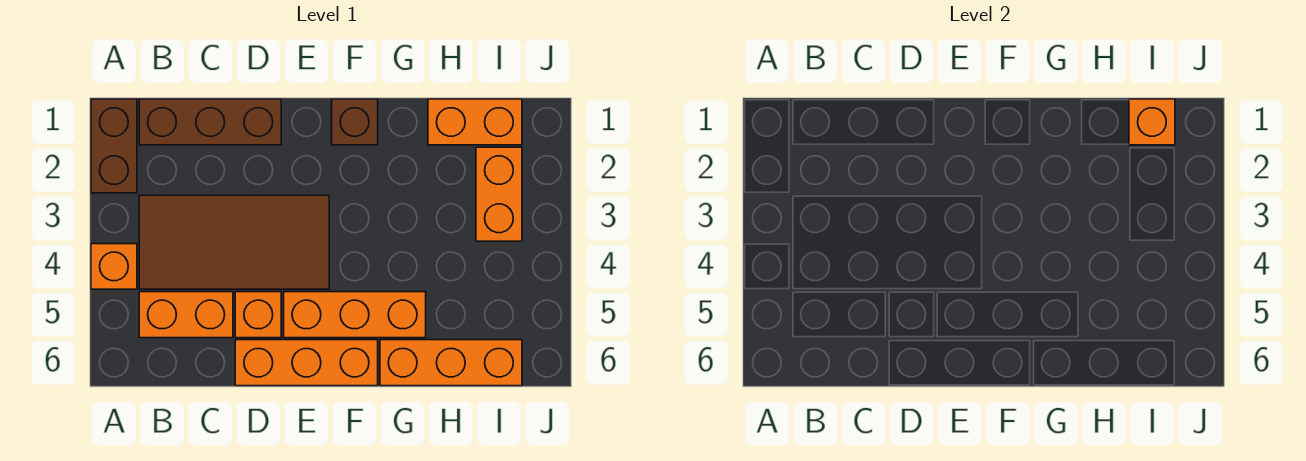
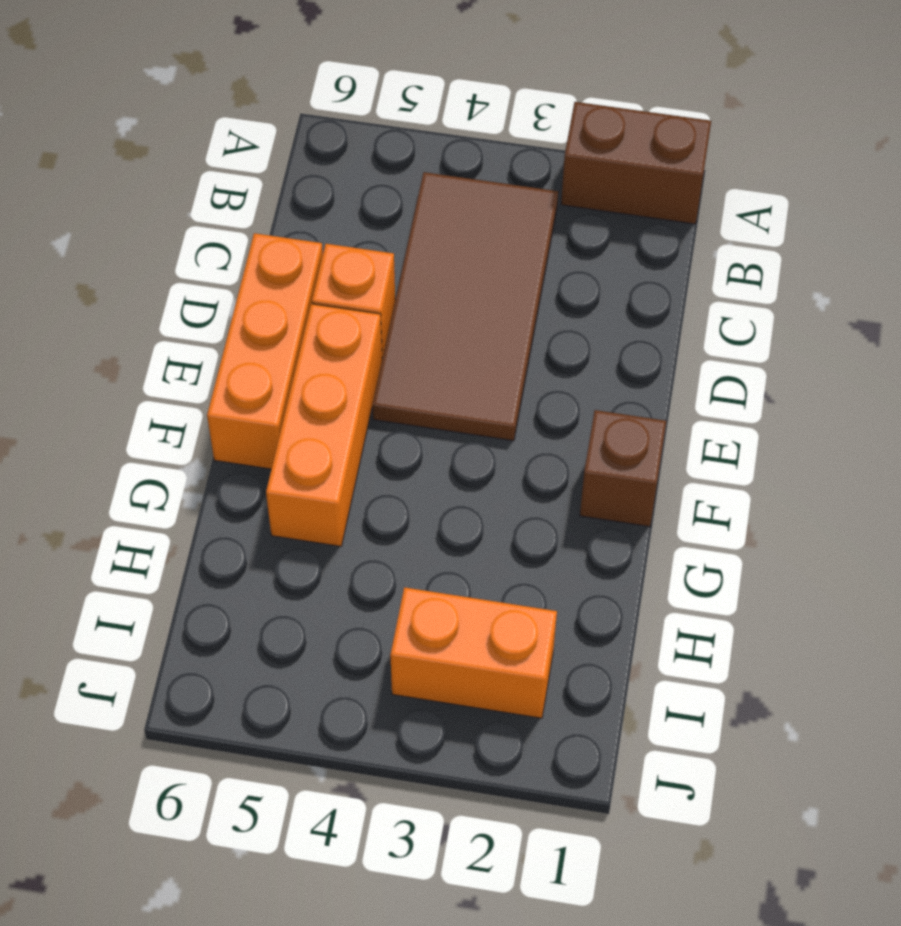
none -> orange 1x1 brick [91,244,137,289]
none -> brown 1x3 brick [139,99,281,145]
none -> orange 1x2 brick [139,292,233,338]

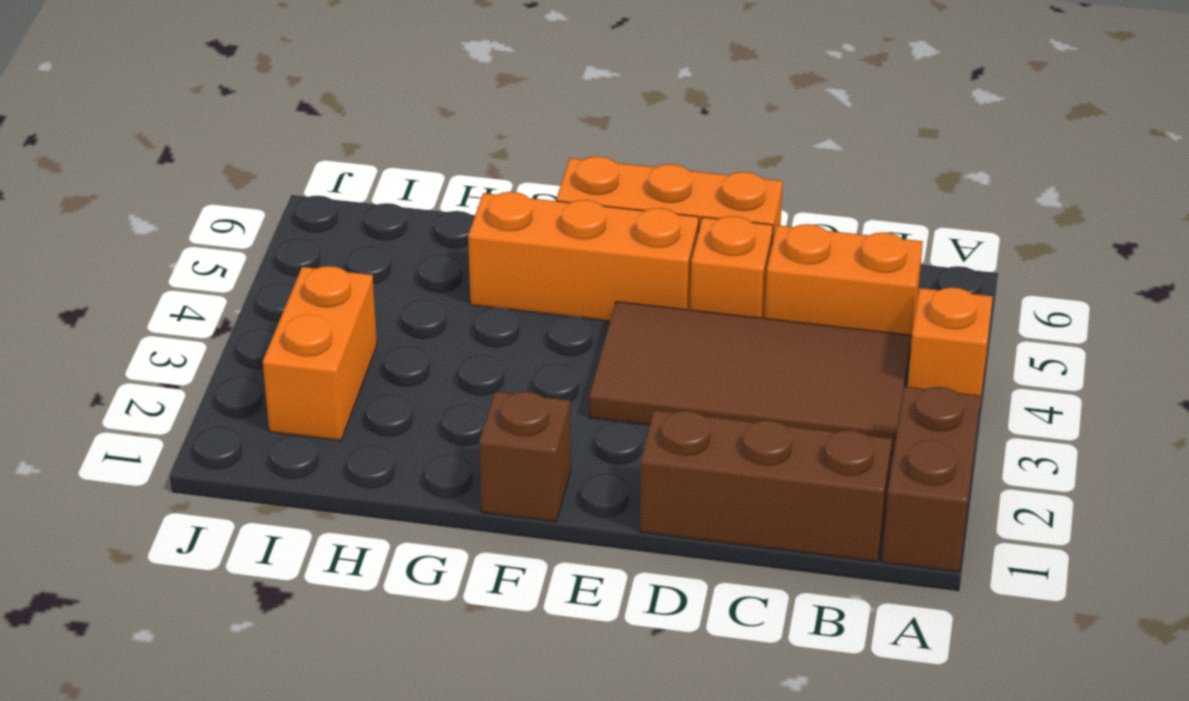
none -> orange 1x3 brick [380,340,522,386]
none -> orange 1x2 brick [428,99,522,145]
none -> orange 1x1 brick [1129,99,1175,145]

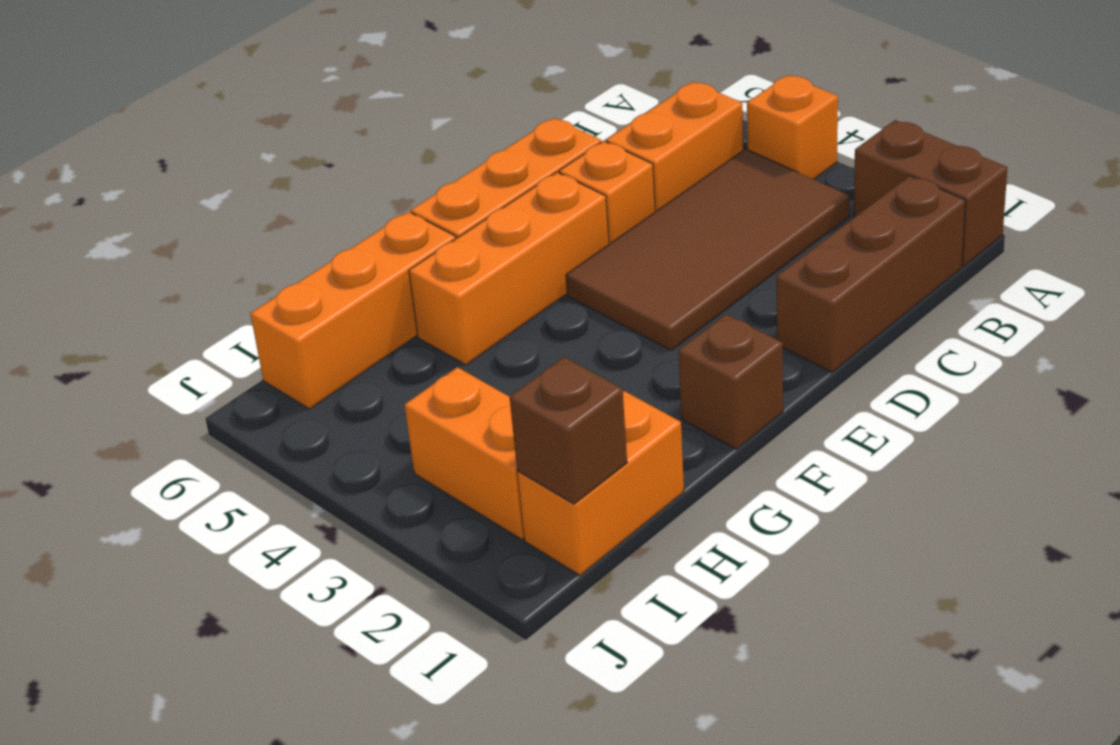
brown 1x1 brick [510,357,627,504] -> orange 1x1 brick [1129,99,1175,145]

